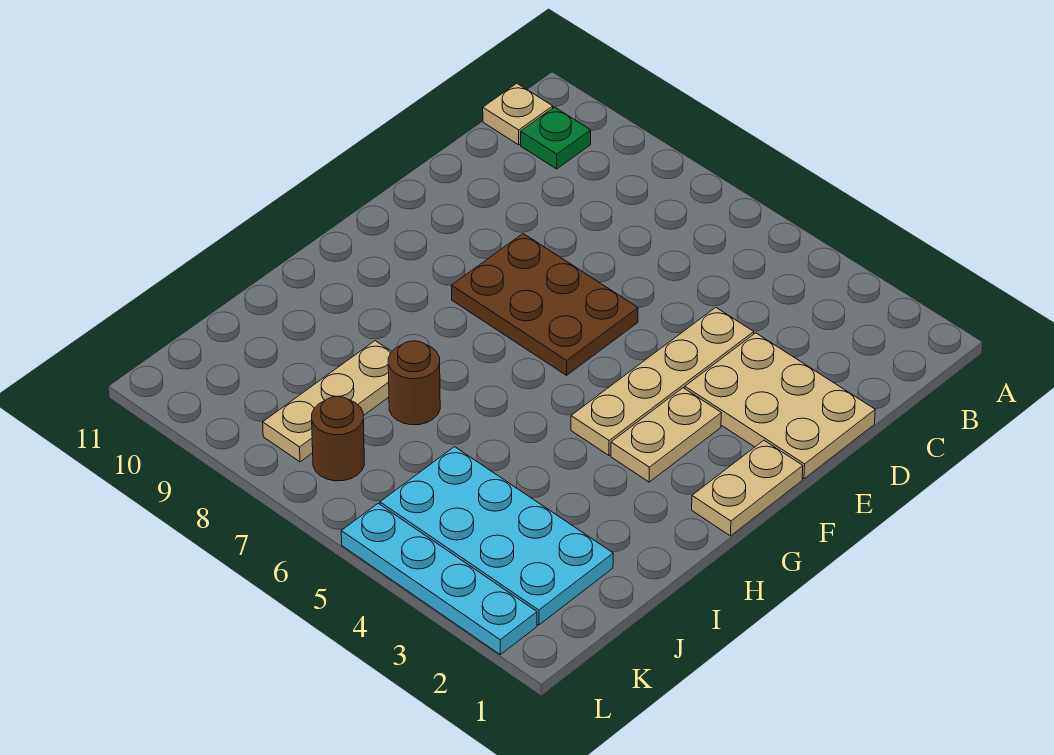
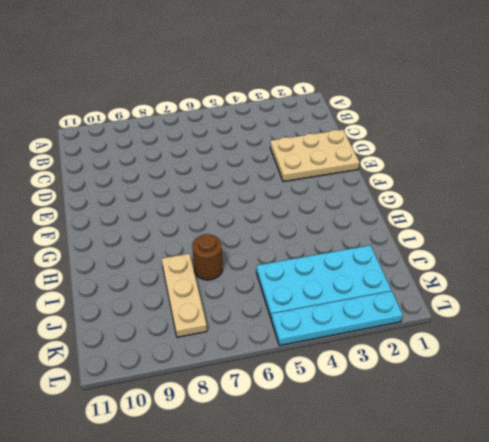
none -> green 1x1 plate [521,107,591,169]
none -> tan 1x1 plate [483,83,553,145]
none -> tan 1x4 plate [571,307,754,455]

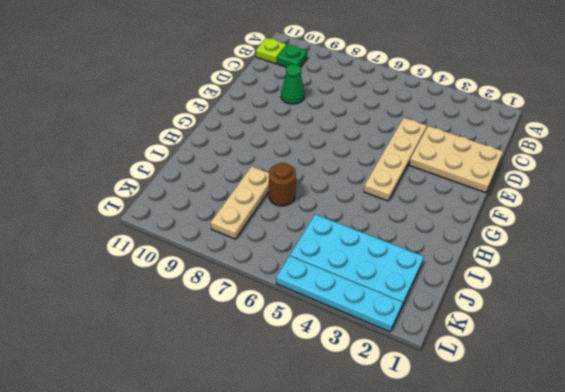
lime 1x1 plate [256,38,286,64] -> tan 1x1 plate [483,83,553,145]
green 1x1 cone [281,64,305,104] -> none
none -> brown 2x3 plate [451,234,638,375]
none -> tan 1x2 plate [692,440,803,536]
none -> tan 1x2 plate [611,388,721,482]

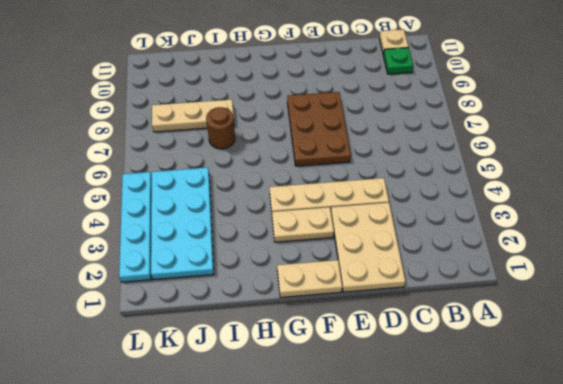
none -> brown 1x1 round brick [312,397,365,481]

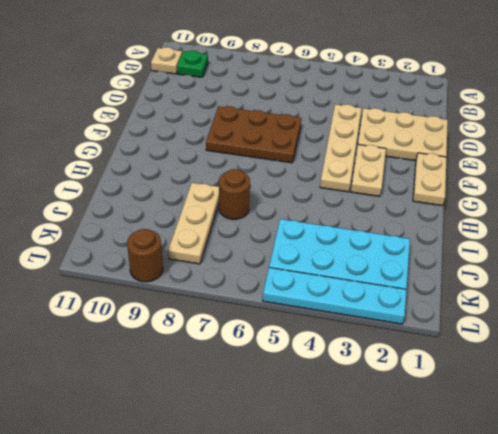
brown 1x1 round brick [127,229,163,282] -> brown 1x1 round brick moved to [312,397,365,481]

